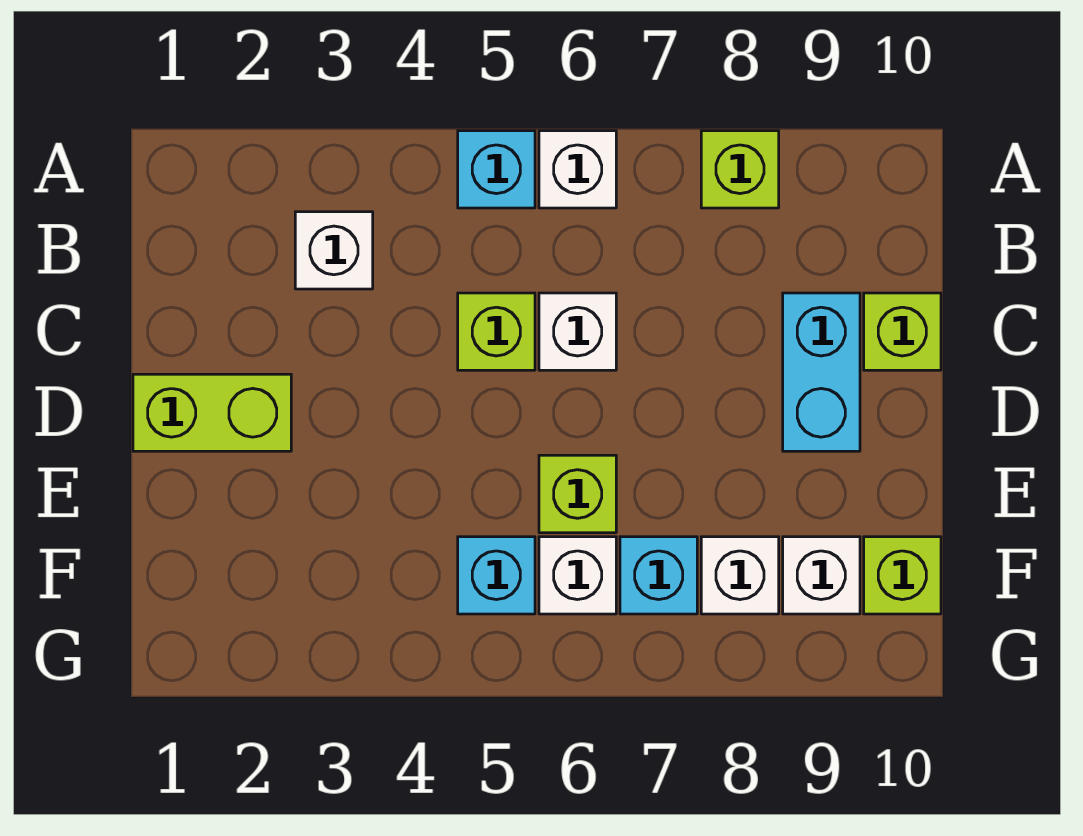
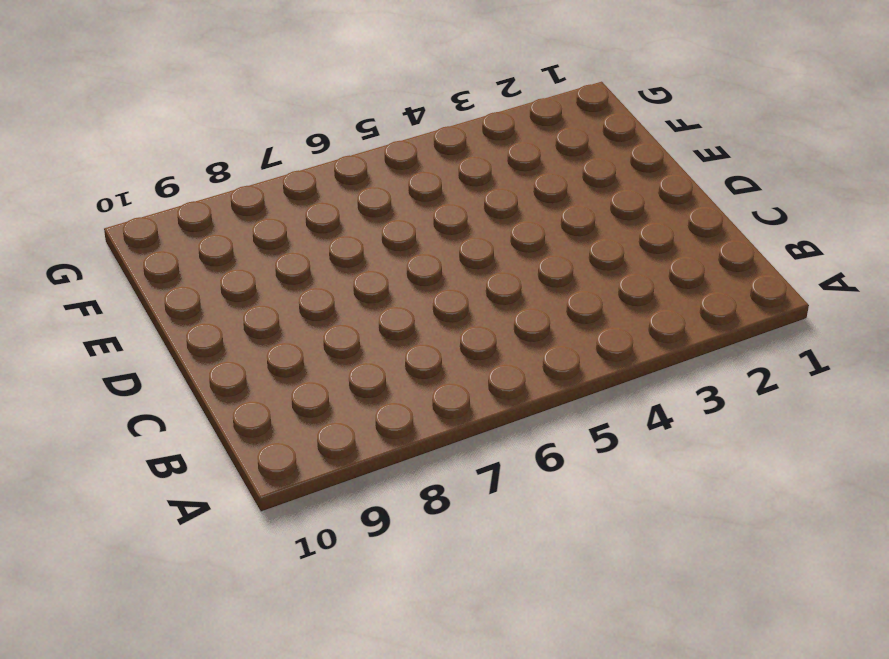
none -> cyan 1x1 brick [458,131,535,208]
none -> white 1x1 brick [539,131,616,208]
none -> lime 1x1 brick [701,131,779,208]

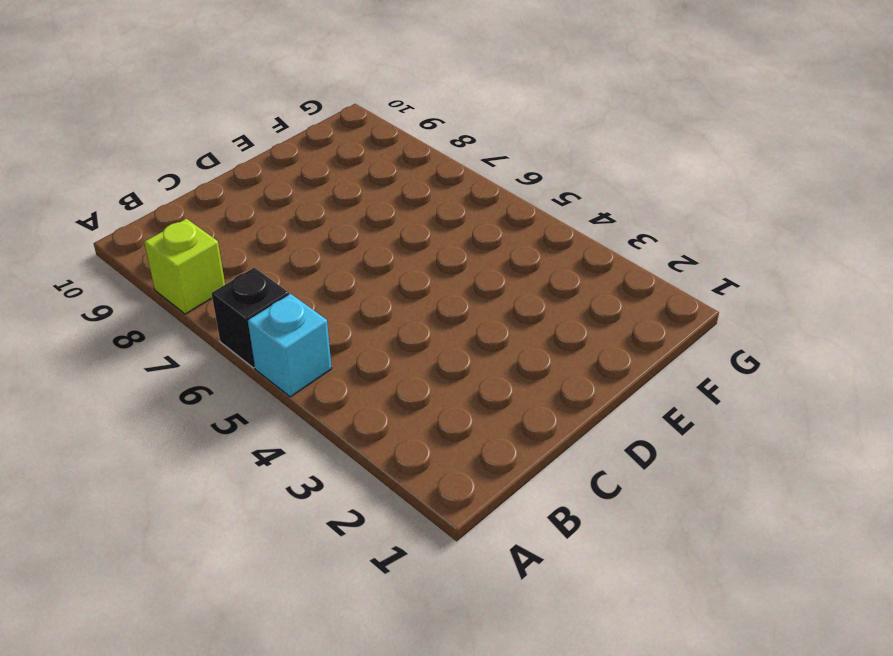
black 1x1 brick [212,268,289,368] -> white 1x1 brick [539,131,616,208]
none -> white 1x1 brick [295,212,373,289]
none -> lime 1x1 brick [458,293,535,370]
none -> white 1x1 brick [539,293,616,370]

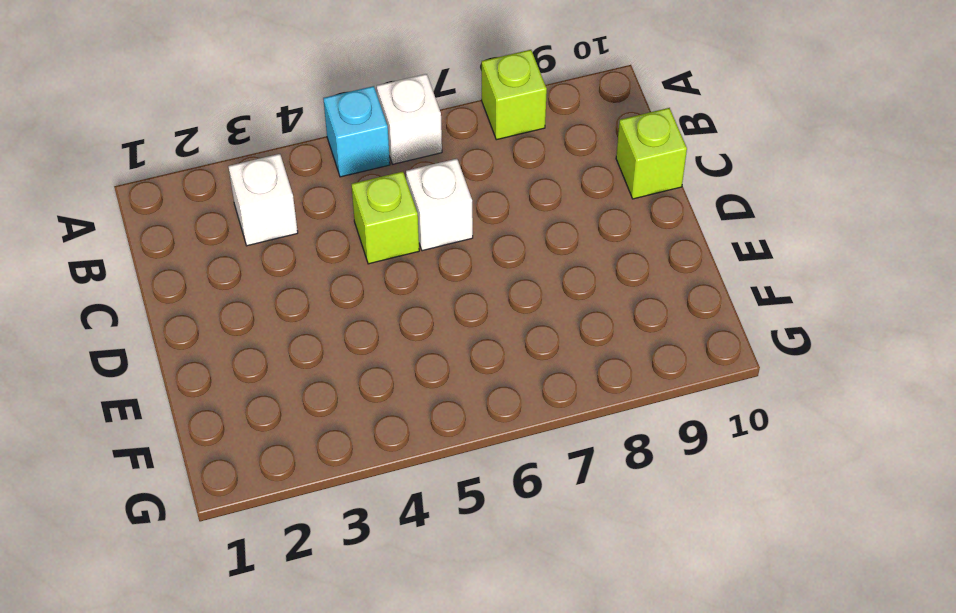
none -> cyan 1x2 brick [783,293,860,451]
none -> lime 1x2 brick [133,374,291,451]
none -> lime 1x1 brick [539,455,616,533]

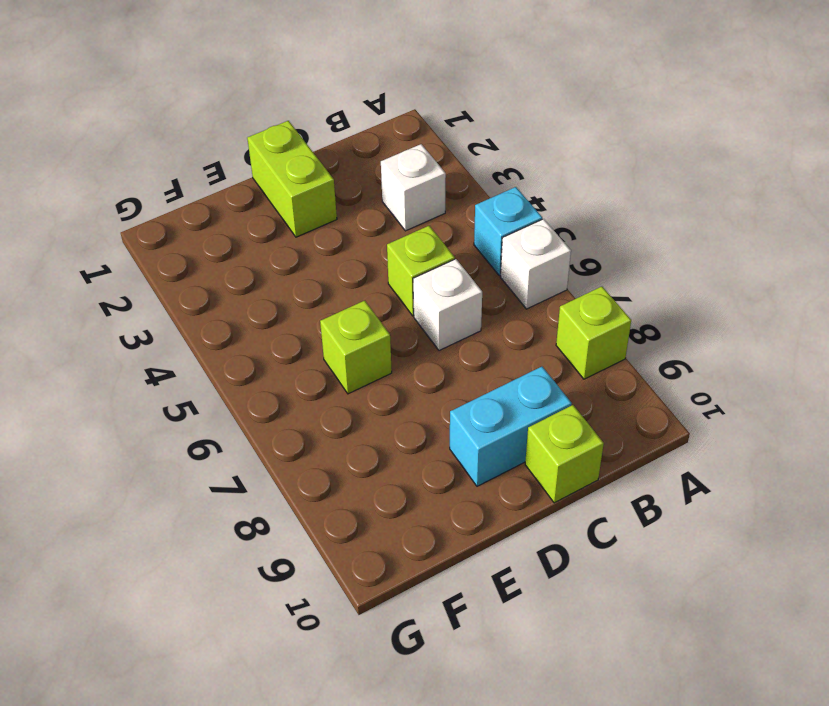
none -> cyan 1x1 brick [458,537,535,614]
none -> white 1x1 brick [539,537,616,614]
none -> cyan 1x1 brick [620,537,697,614]

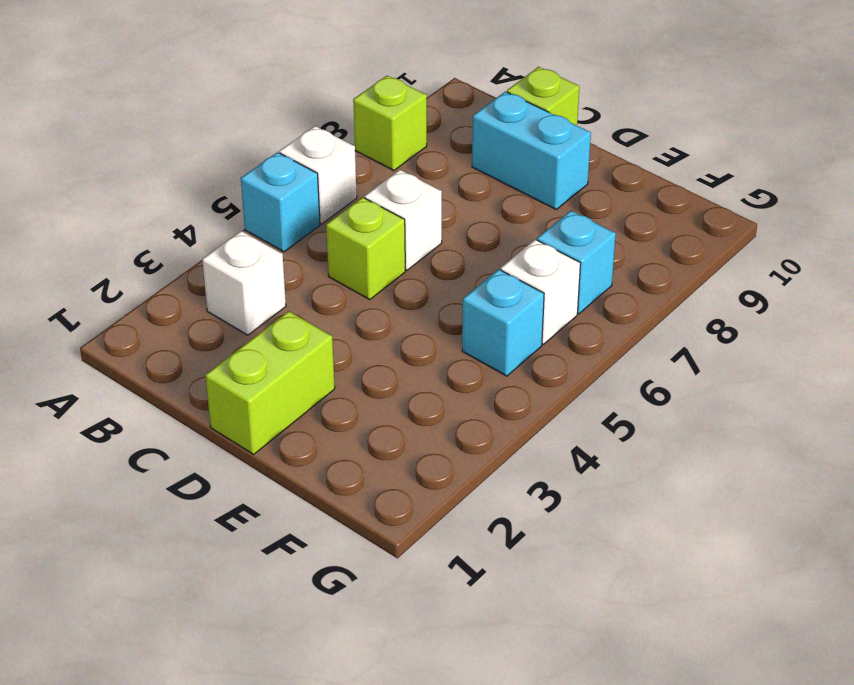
none -> lime 1x1 brick [539,455,616,533]
none -> white 1x1 brick [701,537,779,614]
none -> white 1x1 brick [783,537,860,614]

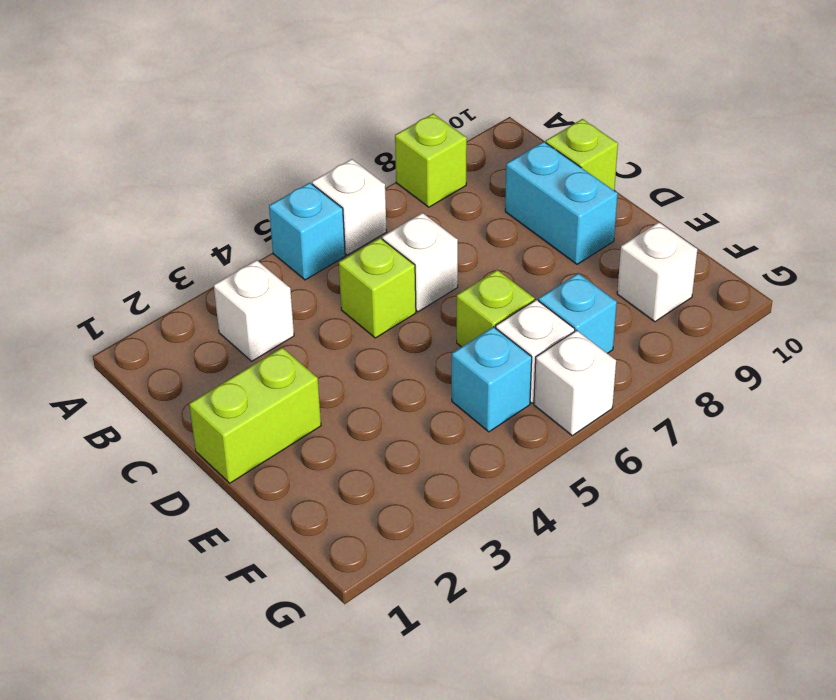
white 1x1 brick [534,330,616,436] -> white 1x1 brick moved to [701,537,779,614]
none -> lime 1x1 brick [864,537,941,614]

